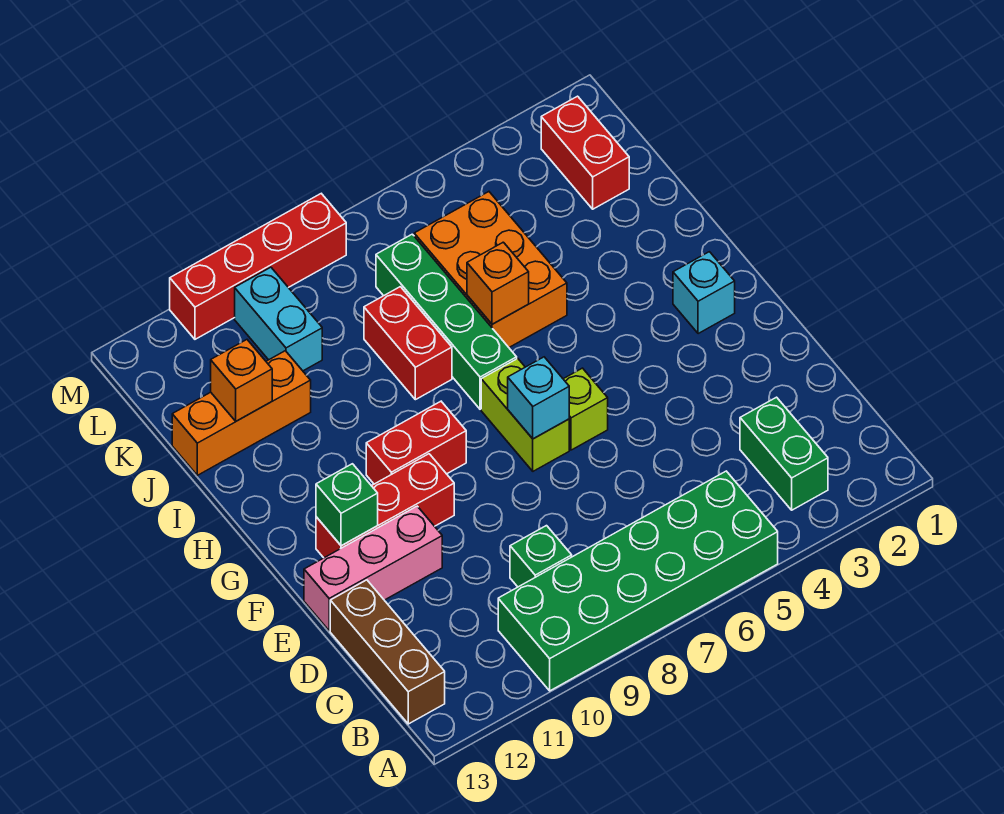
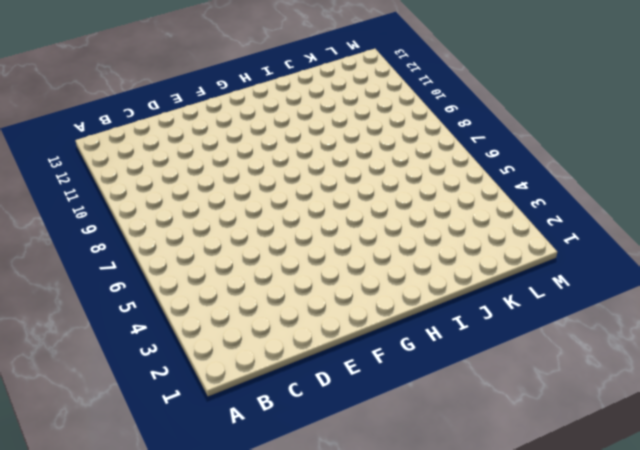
none -> green 2x6 brick [498,471,778,691]
none -> green 1x2 brick [740,397,828,510]
none -> brown 1x3 brick [330,580,445,724]

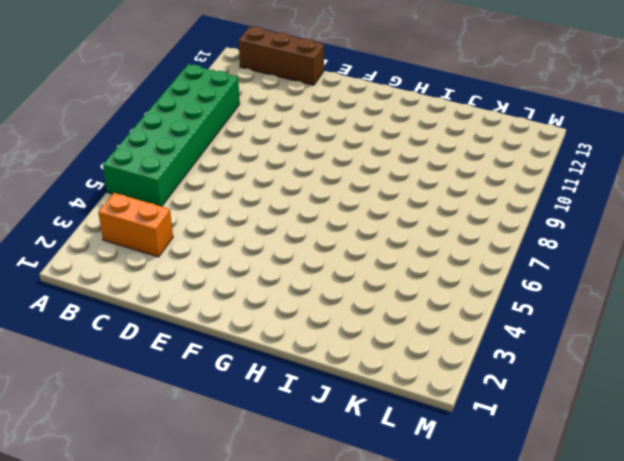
orange 1x2 brick [98,193,173,257] -> green 1x2 brick [740,397,828,510]
none -> green 1x1 brick [510,526,572,587]
none -> pink 1x3 brick [304,506,442,631]
none -> lime 1x1 brick [564,368,608,450]

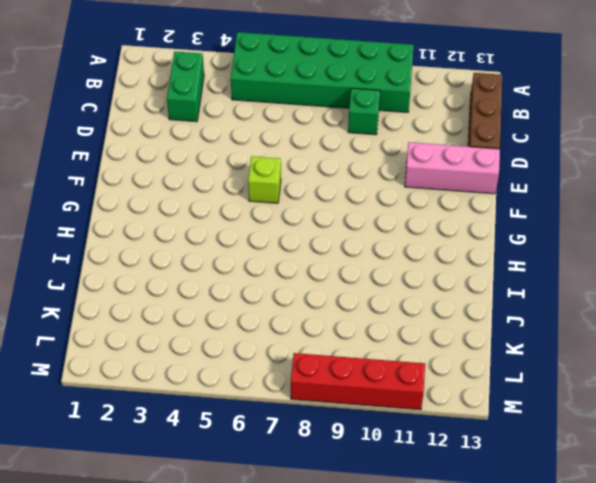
none -> lime 1x2 brick [481,359,569,471]
none -> red 1x3 brick [316,454,454,558]
none -> cyan 1x1 brick [673,252,735,334]

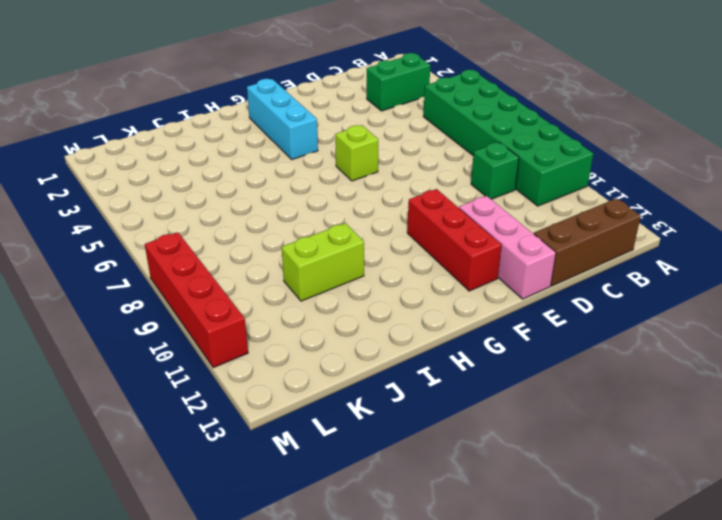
cyan 1x3 brick [247,79,318,159] -> cyan 1x1 brick [673,252,735,334]
lime 1x2 brick [282,223,364,301] -> lime 1x2 brick moved to [481,359,569,471]
none -> red 1x2 brick [366,401,466,484]
none -> green 1x4 brick [376,234,517,409]
none -> orange 2x3 brick [414,192,567,347]

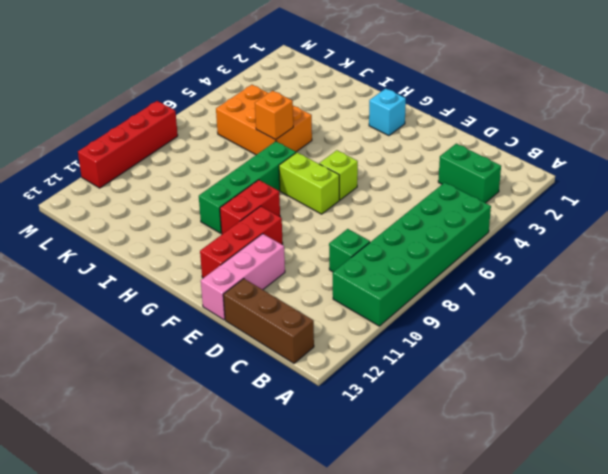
green 1x4 brick [199,141,296,233] -> green 1x4 brick turned to [376,234,517,409]
none -> red 1x2 brick [364,287,452,400]
none -> orange 1x3 brick [172,351,311,475]
none -> red 1x2 brick [541,96,629,209]

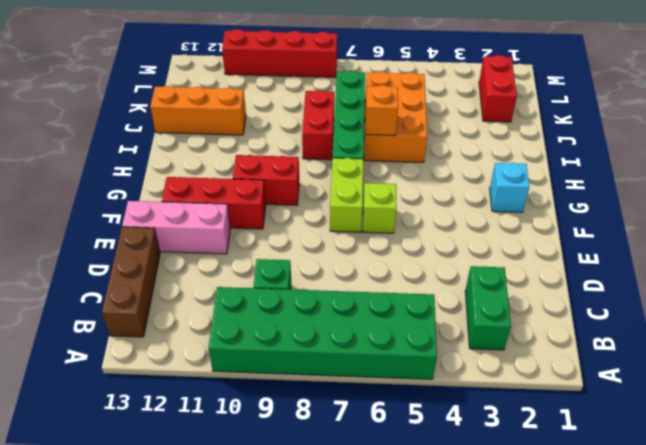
none -> cyan 1x2 brick [235,267,322,371]
none -> cyan 1x1 brick [508,357,569,439]
none -> green 1x1 brick [316,464,378,546]

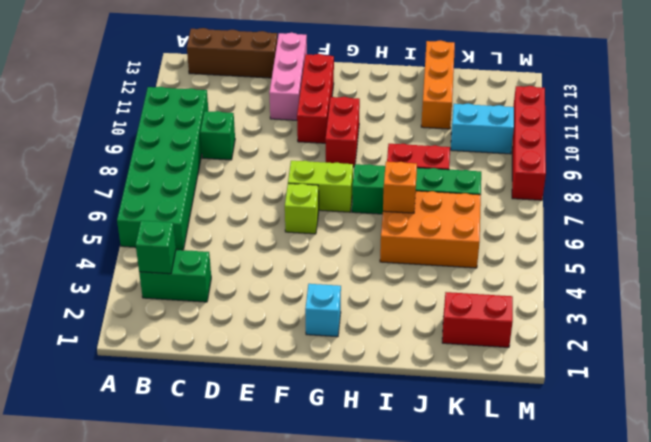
green 1x1 brick [136,221,176,274] -> green 1x1 brick moved to [316,464,378,546]
none -> cyan 1x1 brick [508,357,569,439]
none -> orange 1x1 brick [211,340,272,421]

